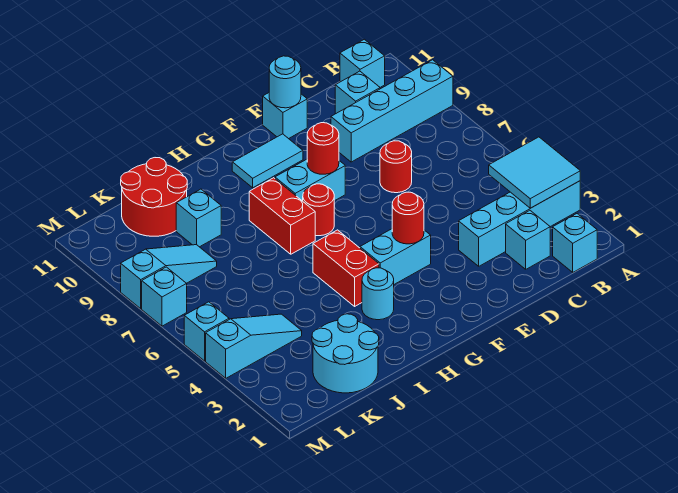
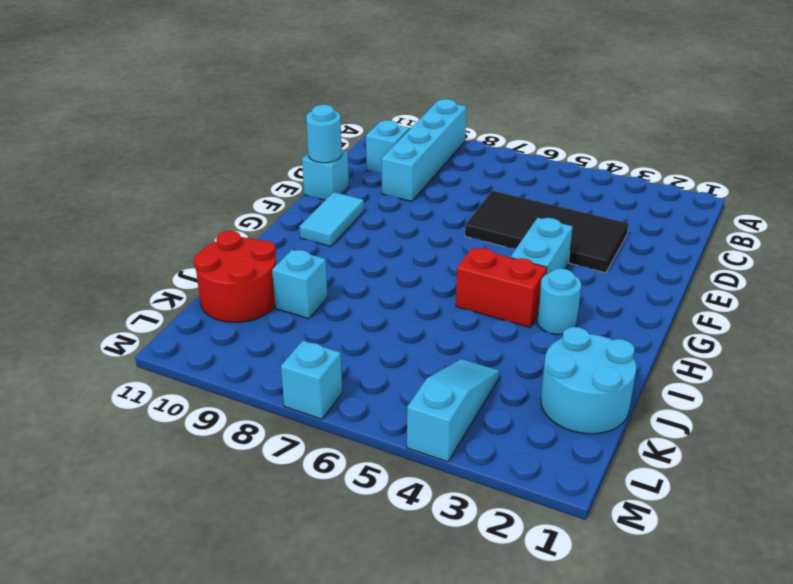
black 2x4 tile [465,191,628,273] -> cyan 1x4 brick [459,181,580,266]
none -> cyan 1x1 brick [553,214,597,272]
none -> cyan 1x1 brick [340,39,385,87]
none -> cyan 1x1 brick [506,210,550,269]

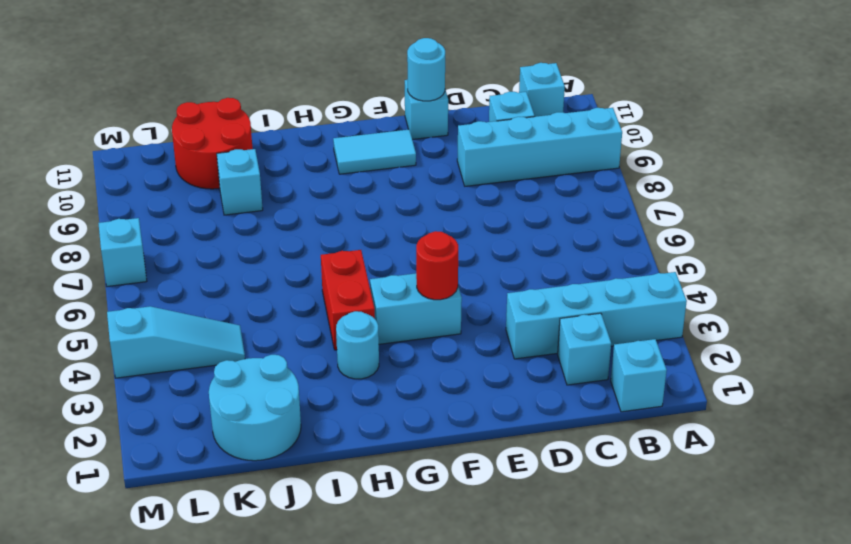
none -> red 1x1 round brick [380,141,412,193]
none -> cyan 1x2 brick [275,159,345,201]
none -> red 1x1 round brick [303,184,334,236]

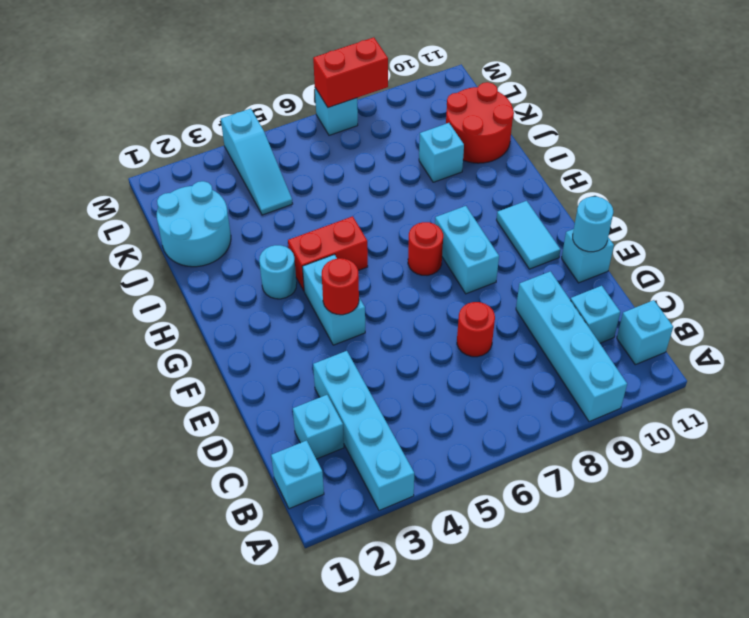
red 1x2 brick [313,37,388,108] -> red 1x2 brick moved to [249,178,315,254]
none -> cyan 1x3 slope [121,245,217,309]
none -> cyan 1x1 brick [184,302,229,361]
none -> cyan 2x2 tile [489,137,580,208]

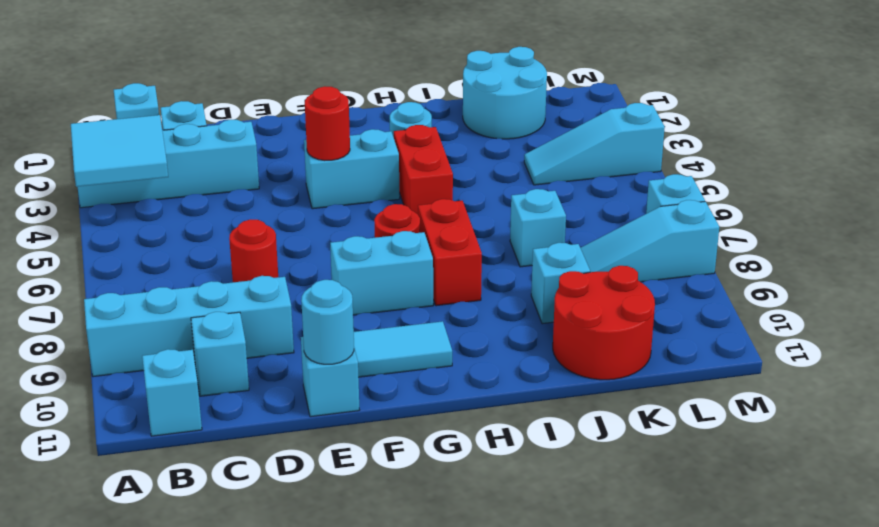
cyan 1x1 brick [510,189,566,267] -> cyan 1x1 brick moved to [184,302,229,361]
none -> red 1x1 round brick [307,123,339,174]

